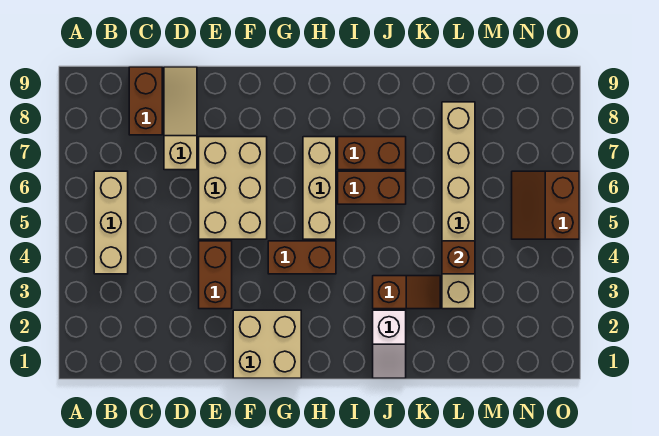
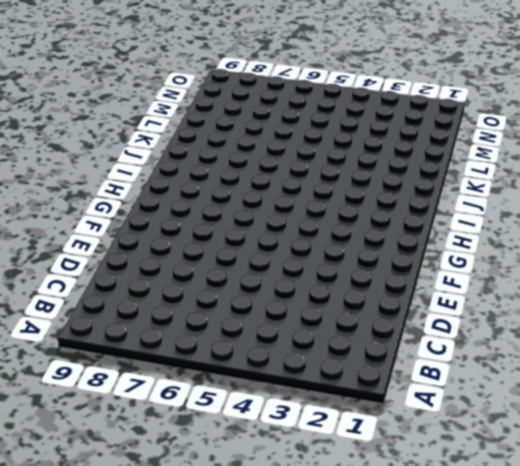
none -> tan 1x3 brick [94,171,128,274]
none -> brown 1x2 brick [129,67,162,135]
none -> tan 1x3 slope [164,67,197,170]

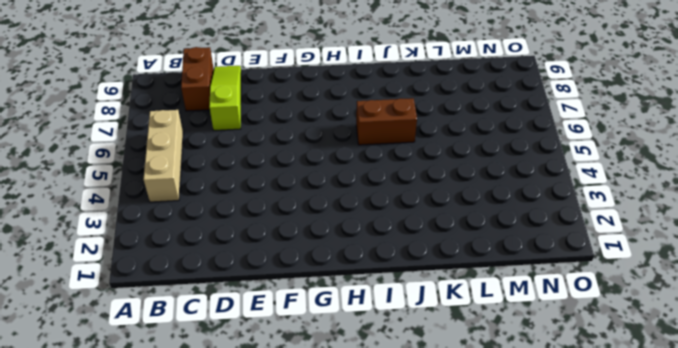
lime 1x3 slope [209,66,241,130] -> tan 1x3 slope [164,67,197,170]
none -> brown 1x2 brick [199,241,232,309]
none -> tan 2x3 brick [199,137,267,239]
none -> tan 2x2 brick [233,310,301,378]

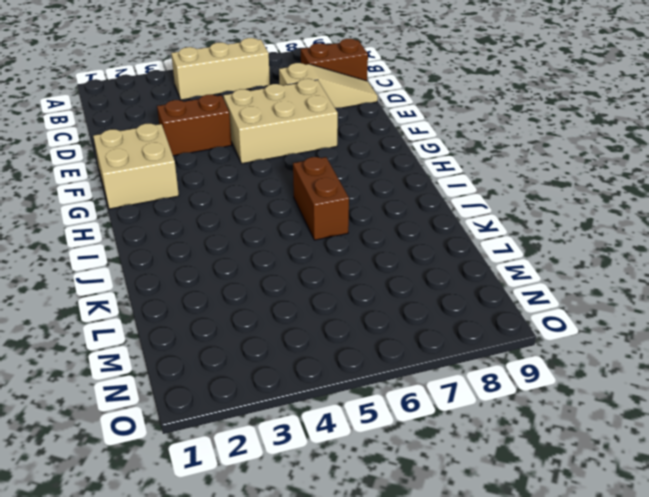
none -> brown 1x2 brick [268,241,336,274]
none -> tan 1x3 brick [303,137,336,239]
none -> brown 1x2 brick [338,137,406,170]

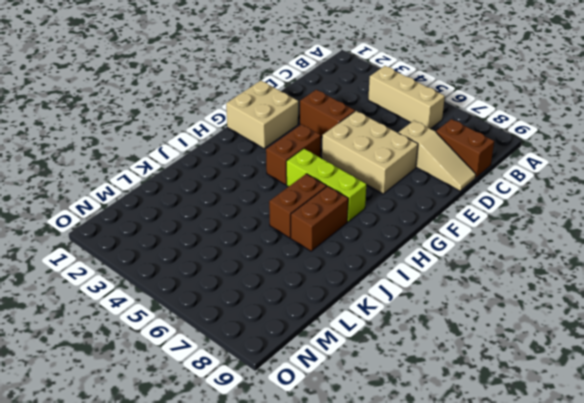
lime 1x3 brick [286,149,366,222] -> tan 1x3 brick [303,137,336,239]
none -> white 1x2 slope [373,310,406,378]
none -> brown 1x2 slope [373,276,440,309]
none -> tan 1x6 brick [442,102,475,309]

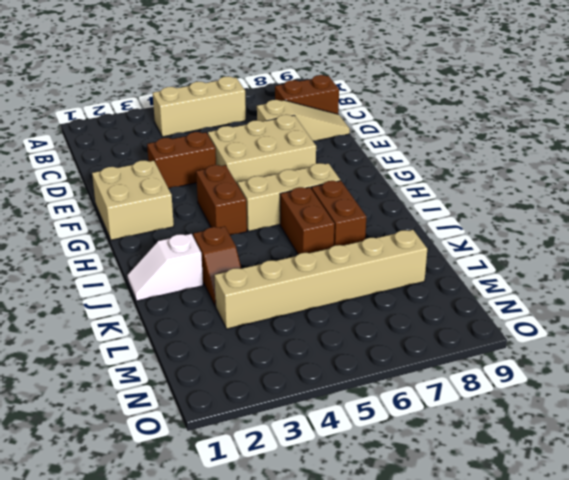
none -> brown 2x2 slope [512,171,579,239]
none -> brown 1x1 brick [442,241,475,274]

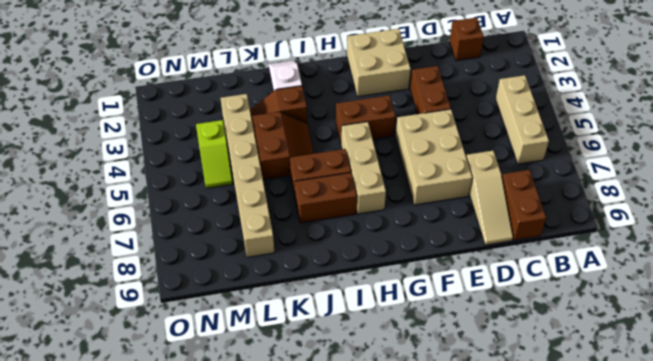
brown 1x1 brick [449,18,484,61] -> brown 1x1 brick moved to [442,241,475,274]
brown 2x2 slope [253,112,314,180] -> brown 2x2 slope moved to [512,171,579,239]
lime 1x2 slope [196,120,233,188] -> none

